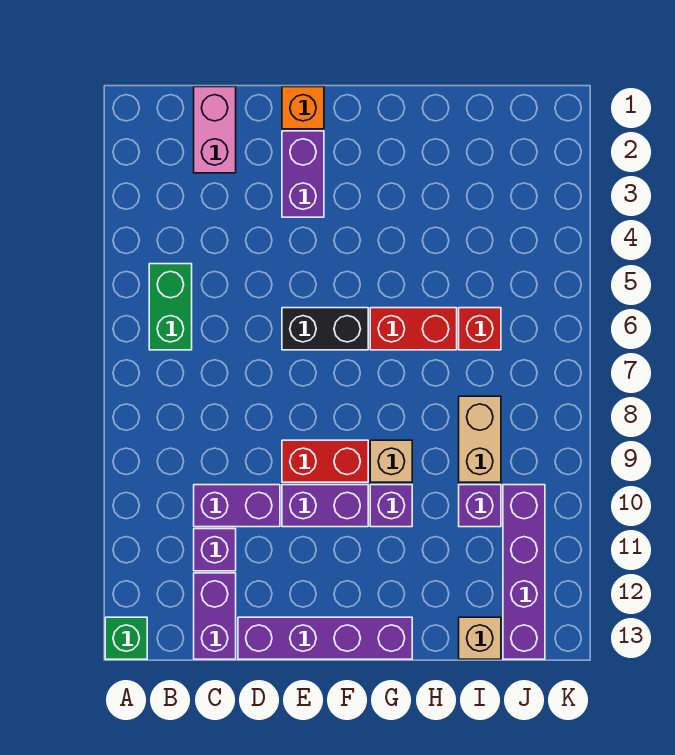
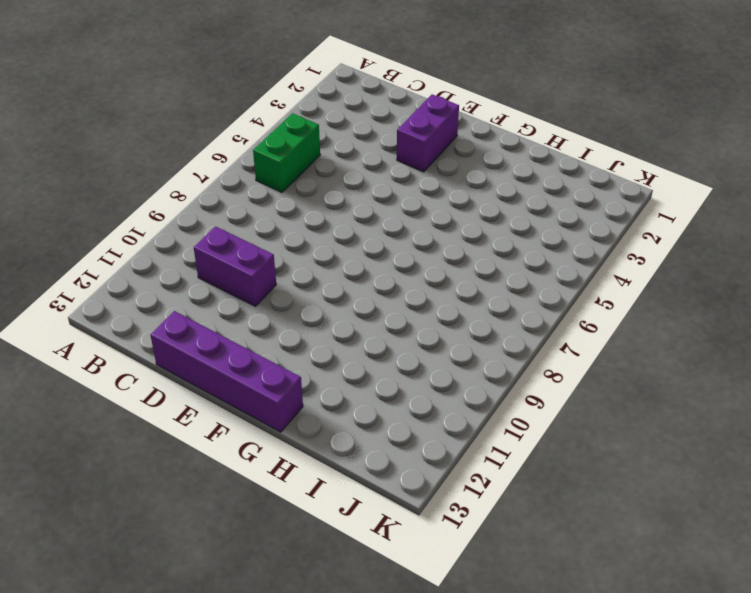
none -> green 1x1 brick [105,617,147,659]
none -> pink 1x2 brick [194,87,236,173]
none -> purple 1x1 brick [194,529,236,571]

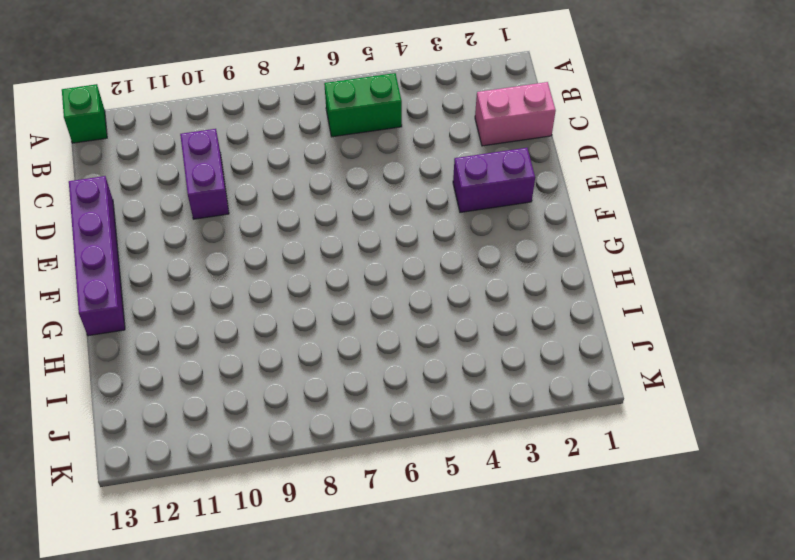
none -> purple 1x1 brick [194,529,236,571]
none -> purple 1x2 brick [194,573,236,659]
none -> orange 1x1 brick [282,87,324,129]

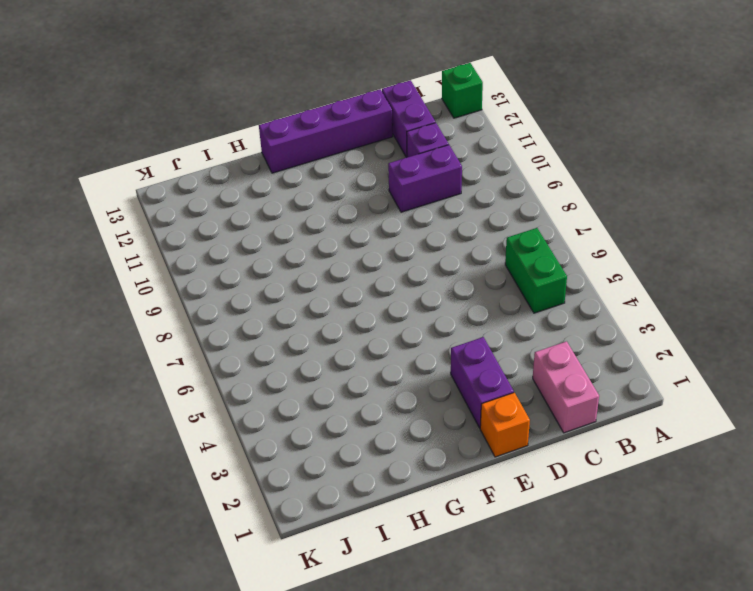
none -> black 1x2 brick [282,308,368,350]
none -> red 1x2 brick [282,440,368,482]
none -> purple 1x2 brick [282,485,368,527]

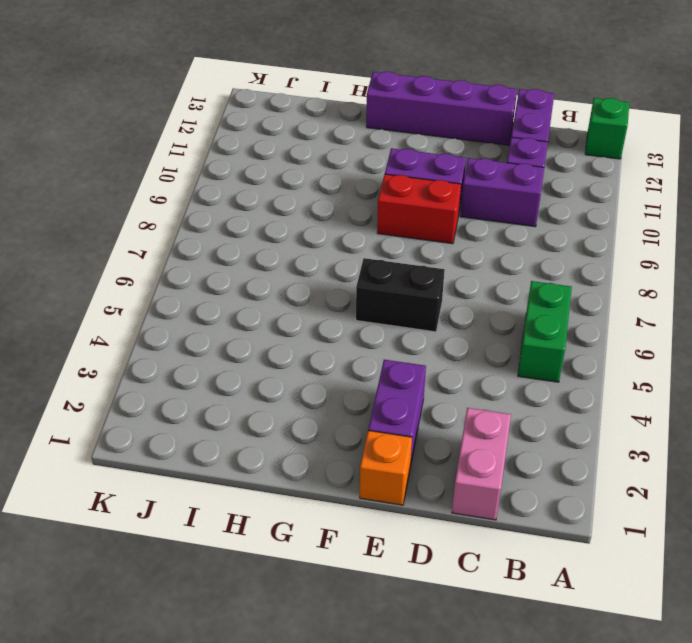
none -> red 1x2 brick [370,308,457,350]
none -> tan 1x1 brick [370,440,412,482]
none -> purple 1x1 brick [370,485,412,527]

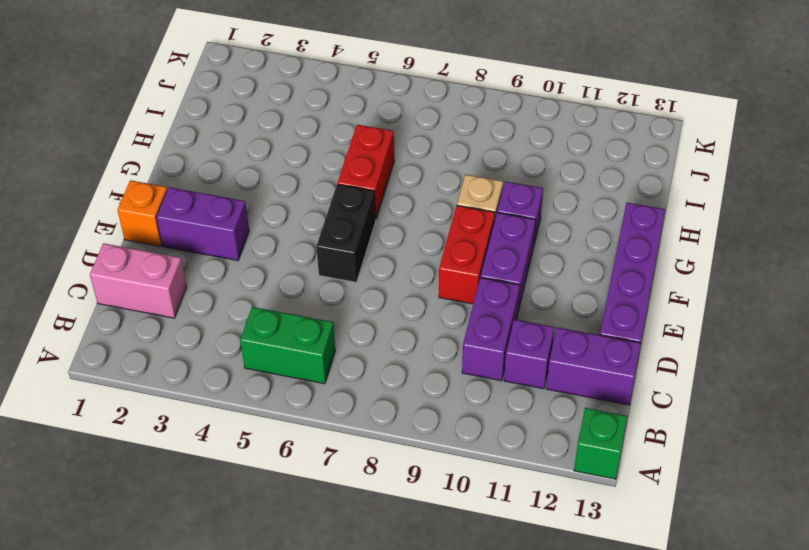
none -> red 1x1 brick [459,308,501,350]
none -> tan 1x2 brick [459,396,501,482]
none -> purple 1x1 brick [459,485,501,527]

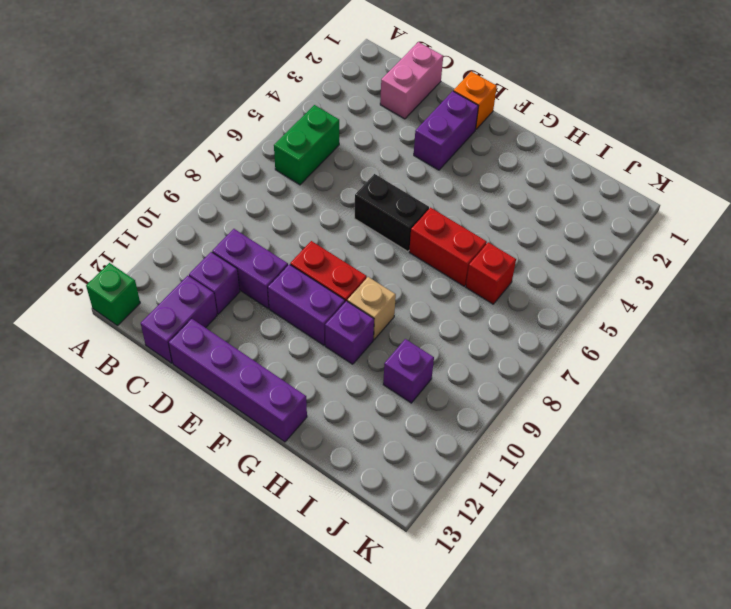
none -> tan 1x2 brick [459,396,501,482]
none -> tan 1x1 brick [459,617,501,659]
none -> purple 1x4 brick [503,485,545,659]

